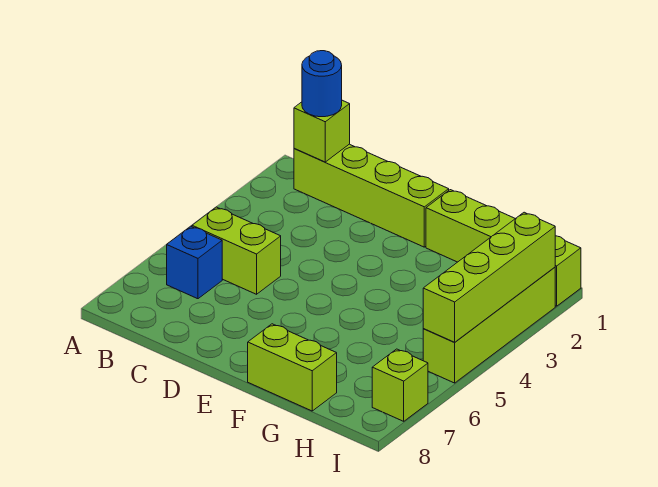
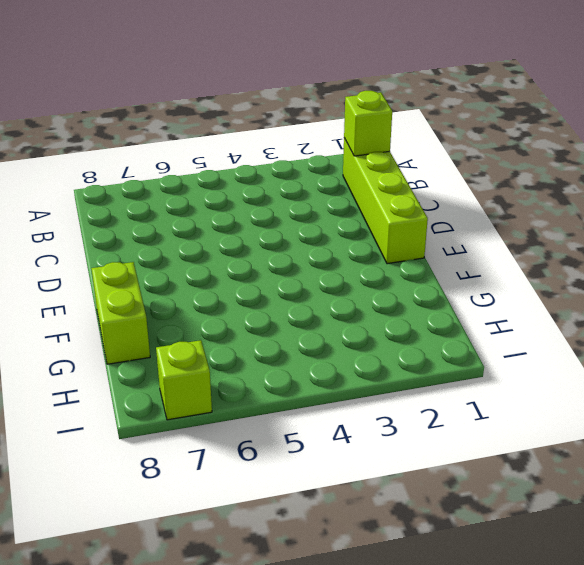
none -> lime 1x2 brick [192,207,281,294]
none -> blue 1x1 brick [167,226,222,299]

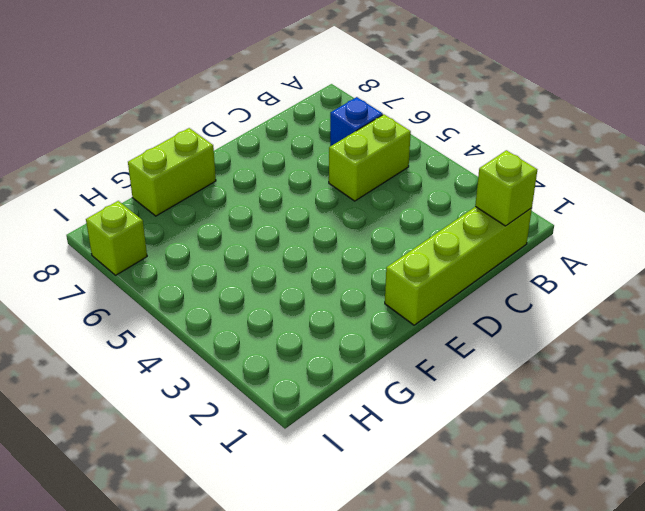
none -> lime 1x4 brick [426,190,581,306]
none -> lime 1x4 brick [423,267,555,383]

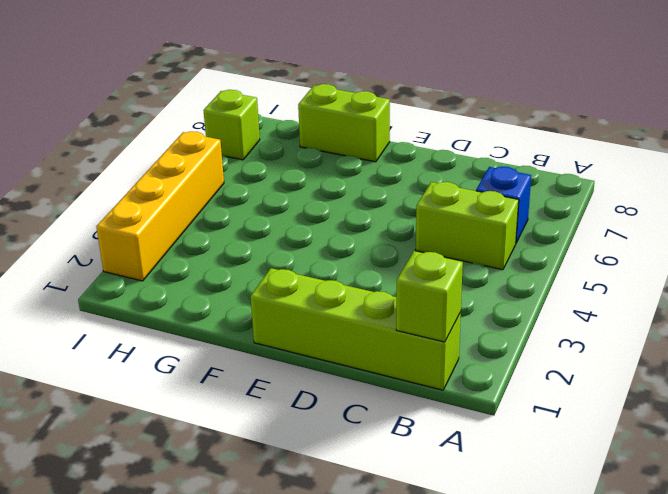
yellow 1x4 brick [96,131,224,281] -> lime 1x4 brick [423,267,555,383]
none -> lime 1x4 brick [426,190,581,306]
none -> lime 1x4 brick [423,212,555,342]

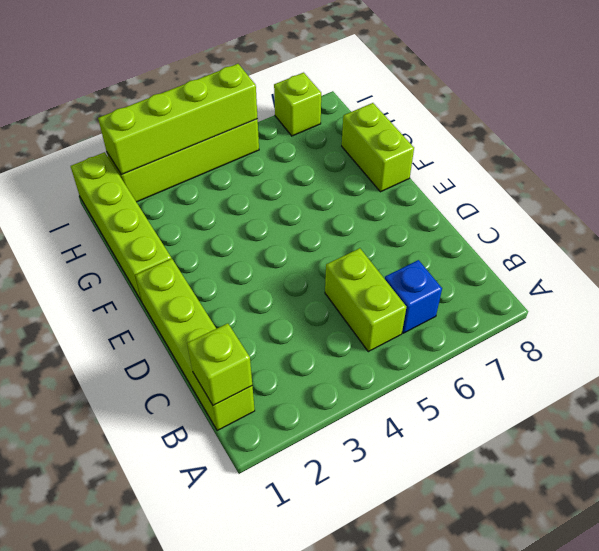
none -> blue 1x1 round brick [302,51,342,117]

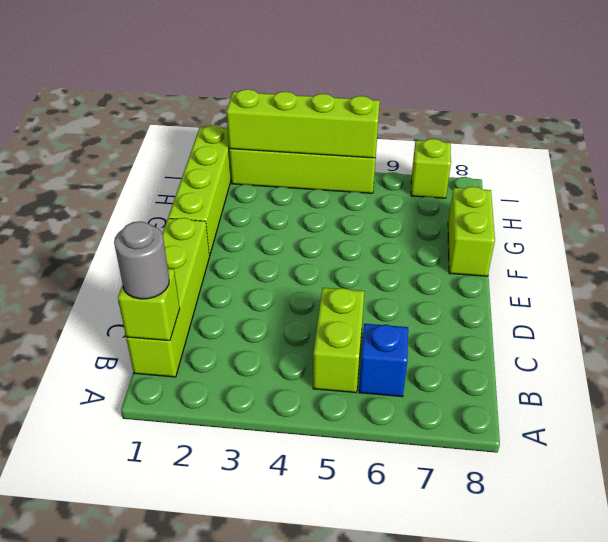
grey 1x1 round brick [114,221,169,299] -> blue 1x1 round brick [302,51,342,117]

